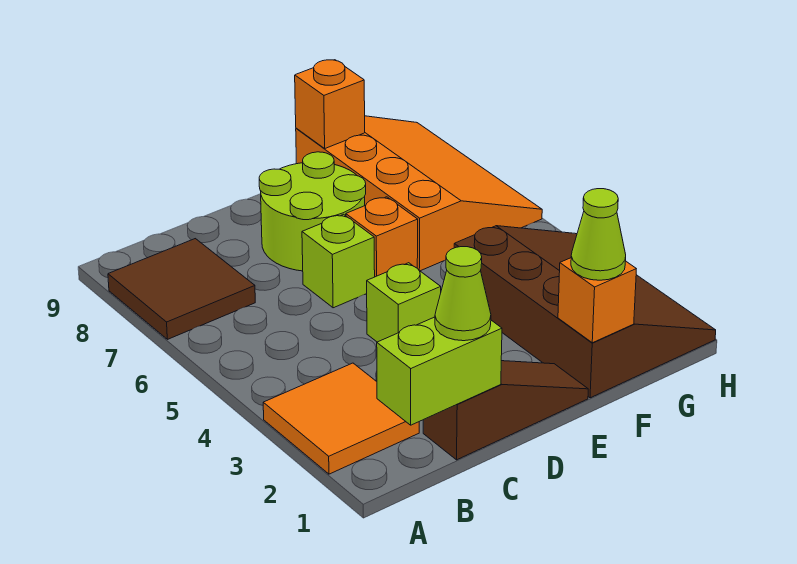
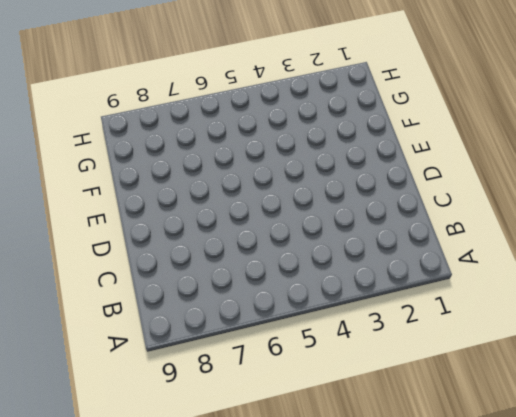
none -> orange 2x2 tile [263,363,419,474]
none -> brown 2x2 tile [108,239,255,339]
none -> brown 1x3 slope [423,361,588,460]

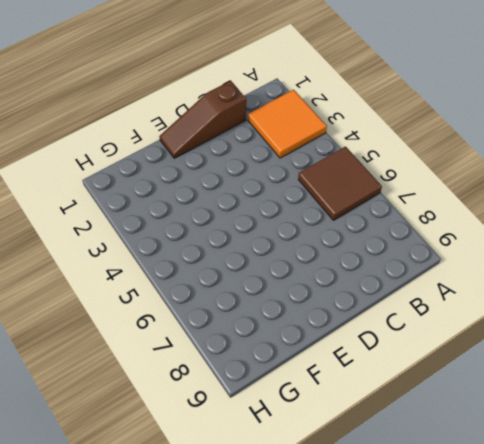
brown 2x2 tile [298,147,382,220] -> brown 2x2 tile moved to [108,239,255,339]
none -> lime 1x1 brick [367,263,441,342]
none -> lime 1x1 brick [302,214,375,308]
none -> lime 2x2 round brick [259,152,366,271]

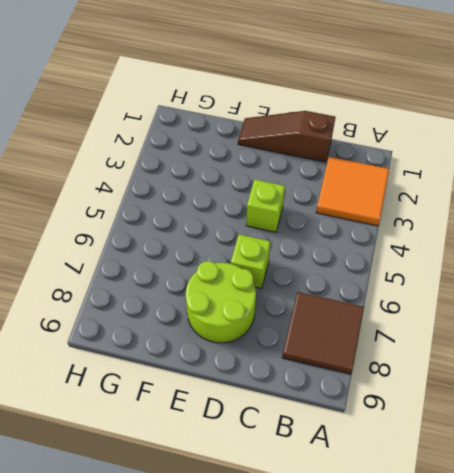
none -> orange 1x1 brick [346,197,418,277]
none -> brown 3x4 slope [454,226,716,398]
none -> orange 3x4 slope [296,116,542,271]

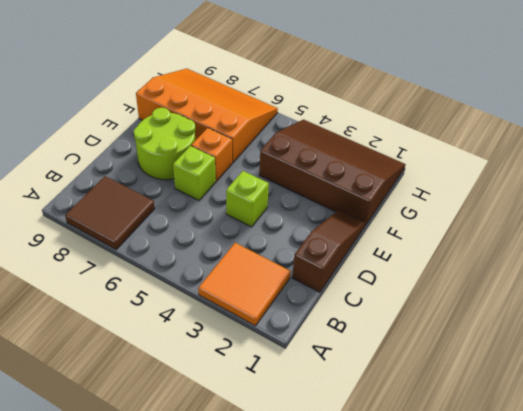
none -> lime 1x2 brick [377,317,502,425]
none -> orange 1x1 brick [558,258,636,343]
none -> orange 1x1 brick [295,60,365,148]

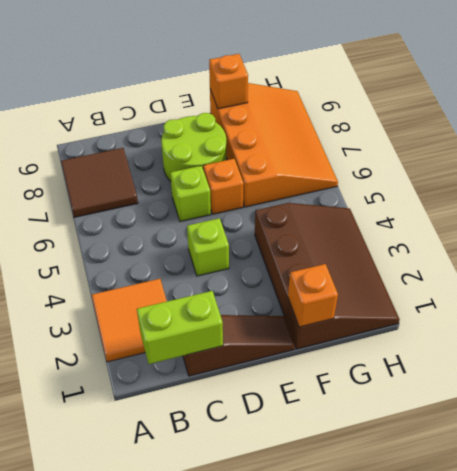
none -> lime 1x1 cone [435,247,491,341]
none -> lime 1x1 cone [571,189,626,280]

